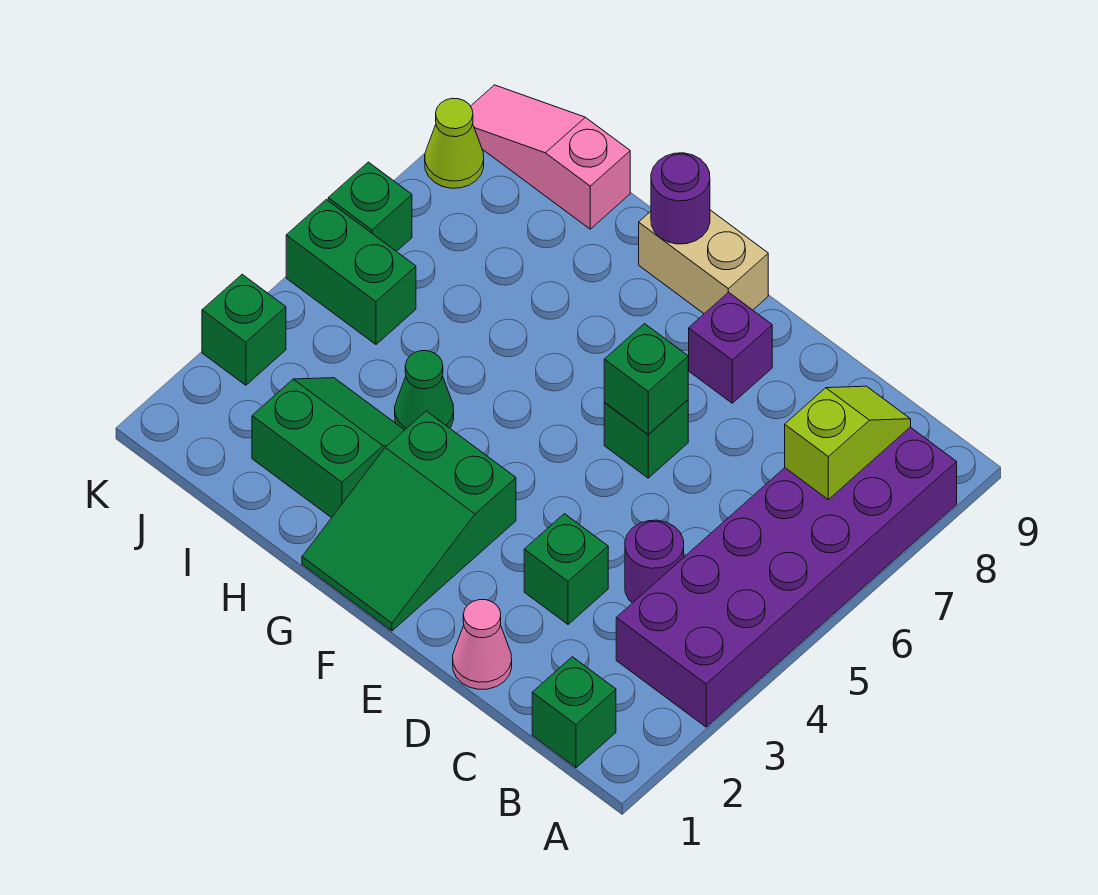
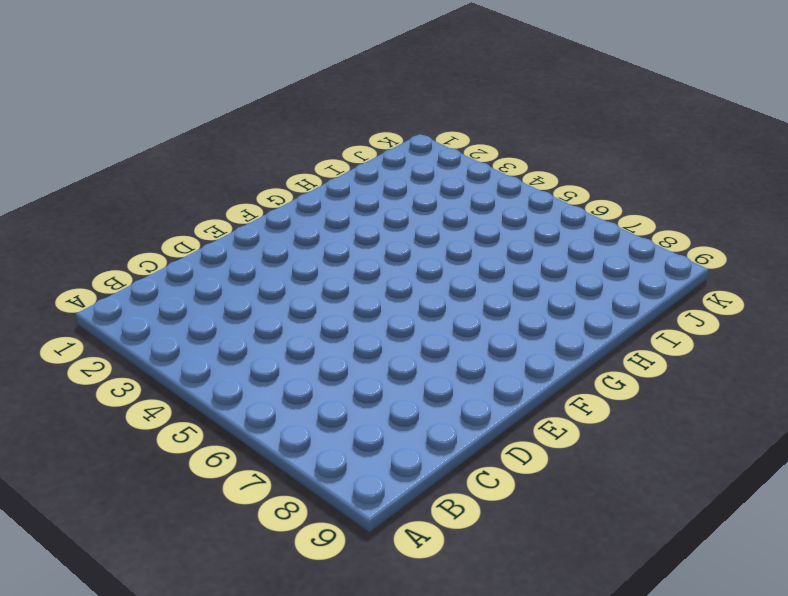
none -> purple 2x6 brick [616,427,957,727]
none -> green 1x1 brick [532,657,616,768]
none -> purple 1x1 round brick [625,520,684,603]

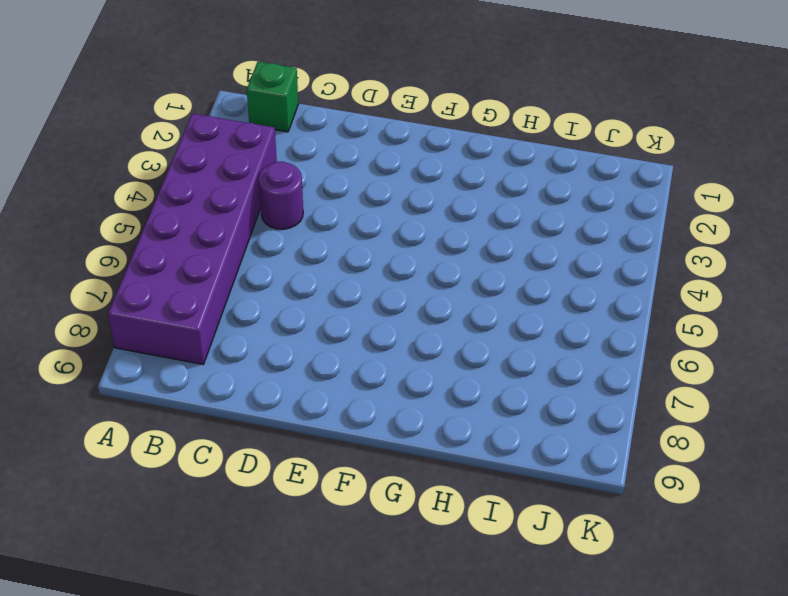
none -> pink 1x1 cone [453,600,512,689]
none -> green 1x1 brick [524,514,608,624]
none -> green 1x1 brick [604,400,688,478]

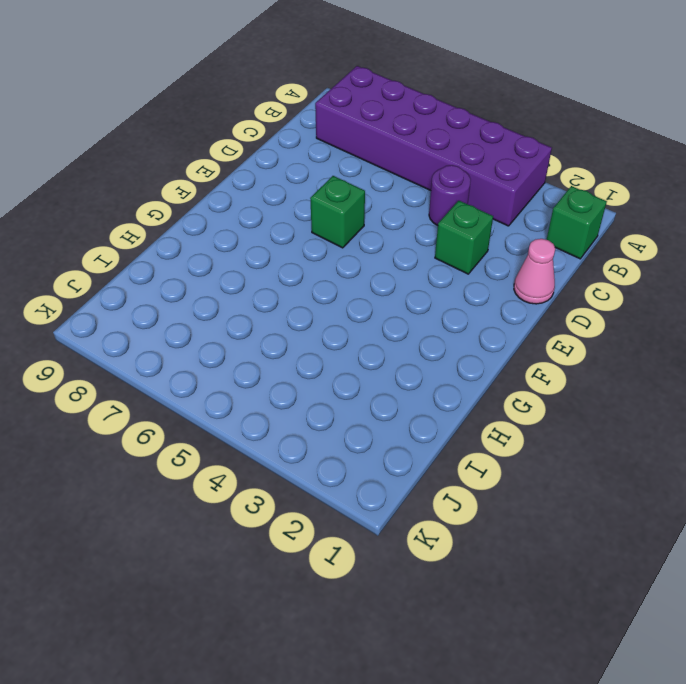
none -> purple 1x1 brick [689,292,772,403]
none -> green 2x3 slope [302,411,516,631]
none -> tan 1x2 brick [639,210,768,314]

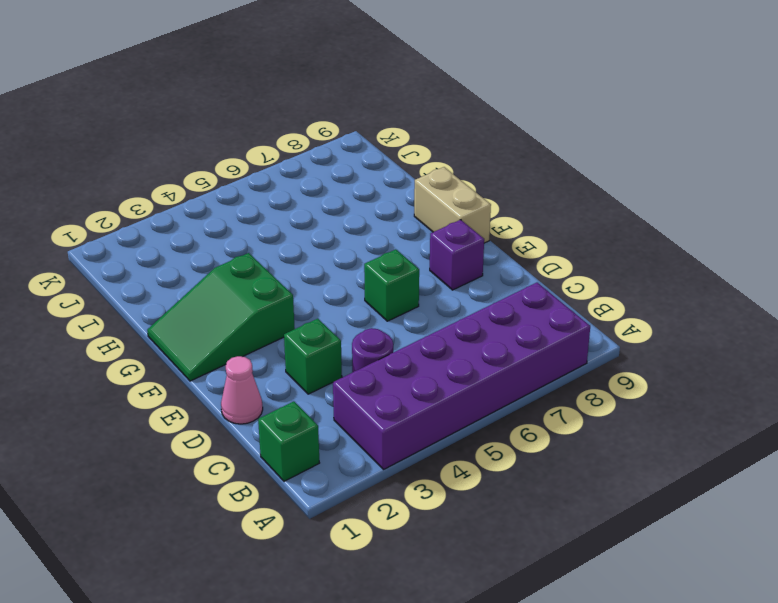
none -> green 2x2 slope [252,378,404,518]
none -> green 1x1 cone [395,351,454,430]
none -> pink 1x3 slope [471,85,630,229]

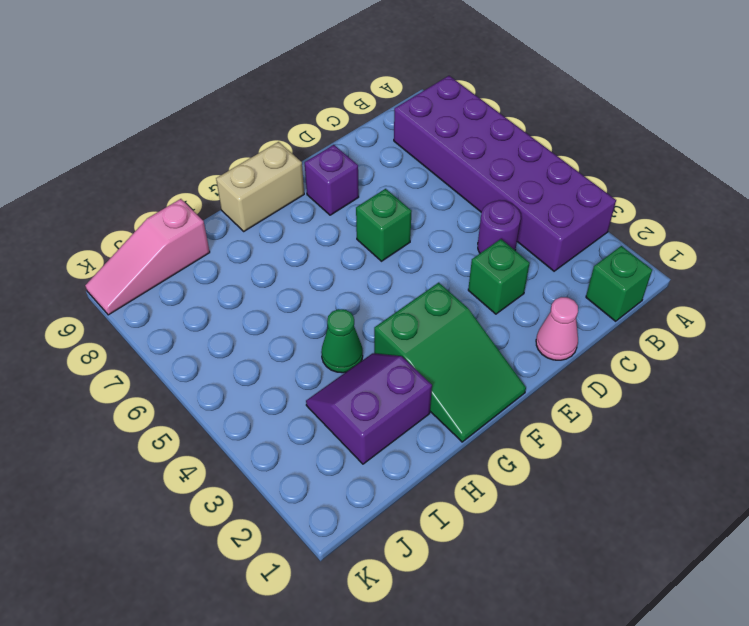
purple 2x2 slope [306,353,432,464] -> green 2x2 slope [252,378,404,518]
none -> green 1x2 brick [286,200,416,344]
none -> green 1x1 brick [202,275,286,385]
none -> green 1x1 brick [328,162,412,252]

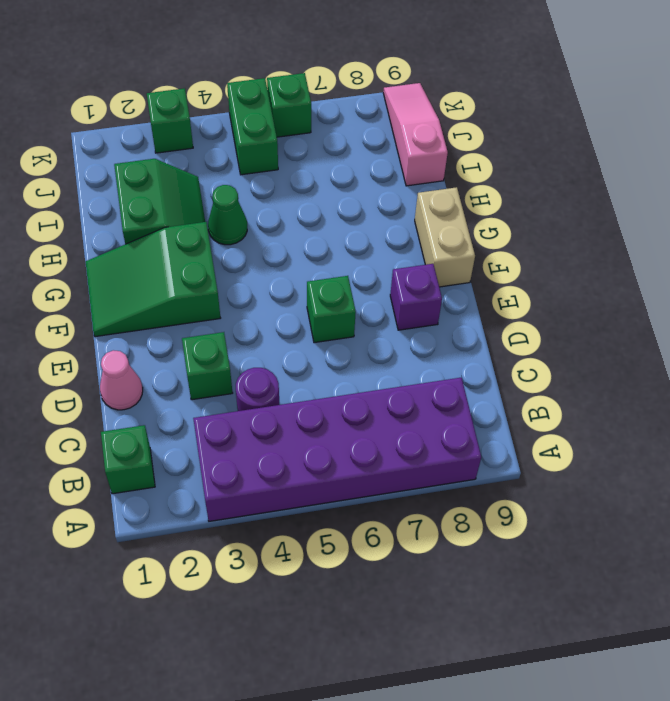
none -> lime 1x1 cone [425,98,484,188]
none -> lime 1x2 slope [785,386,911,500]
none -> green 1x1 brick [604,324,688,435]

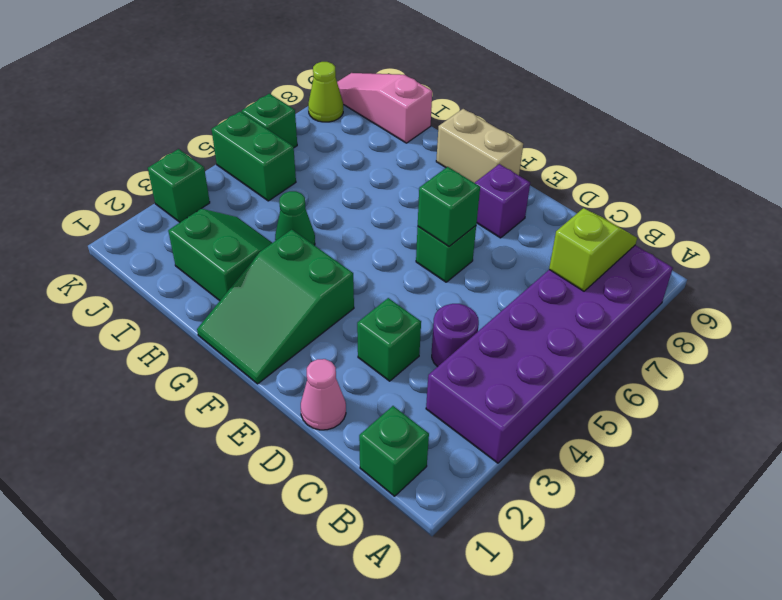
none -> purple 1x1 round brick [651,153,710,244]

